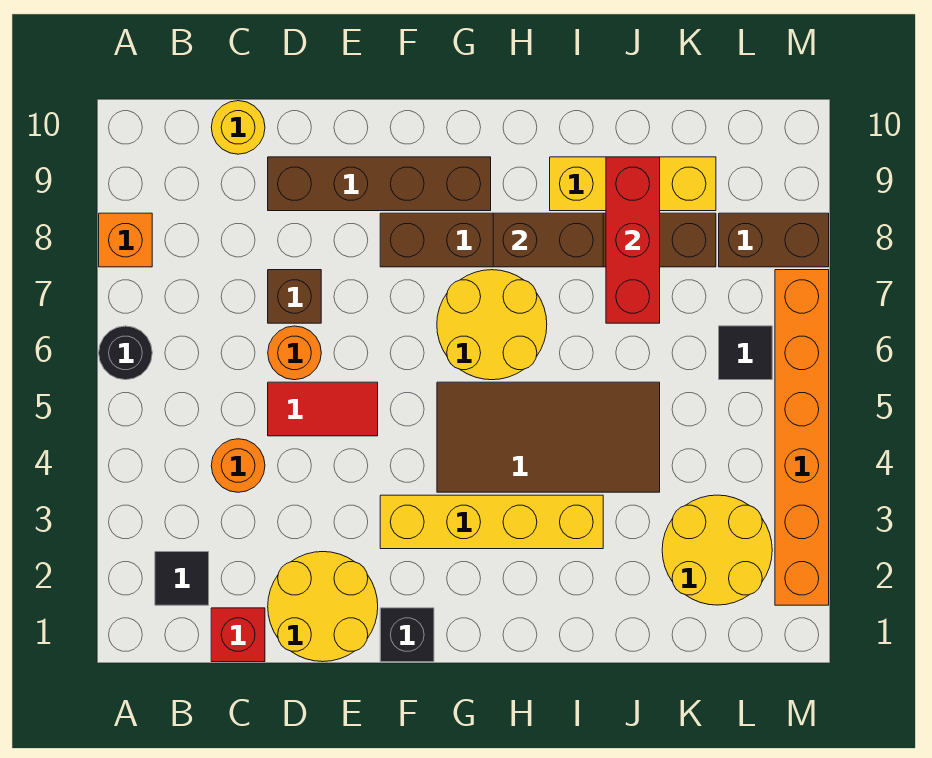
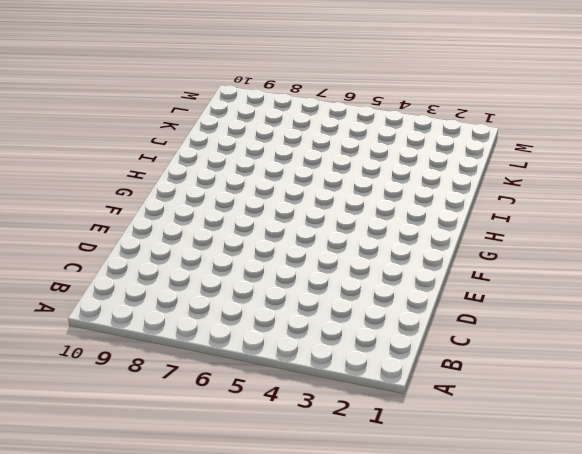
none -> black 1x1 round brick [99,326,152,380]
none -> orange 1x1 brick [99,213,152,267]
none -> black 1x1 tile [155,552,209,605]

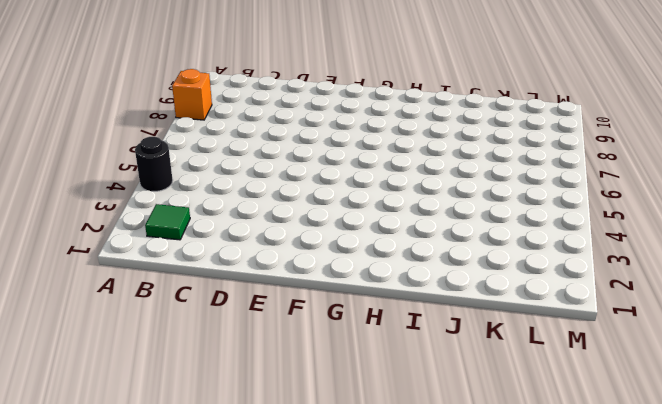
black 1x1 round brick [135,137,173,191] -> black 1x1 round brick moved to [99,326,152,380]
green 1x1 tile [145,204,190,240] -> black 1x1 tile [155,552,209,605]
none -> red 1x1 brick [211,608,265,662]
none -> orange 1x1 round brick [211,439,265,492]
none -> yellow 1x1 round brick [211,101,265,154]

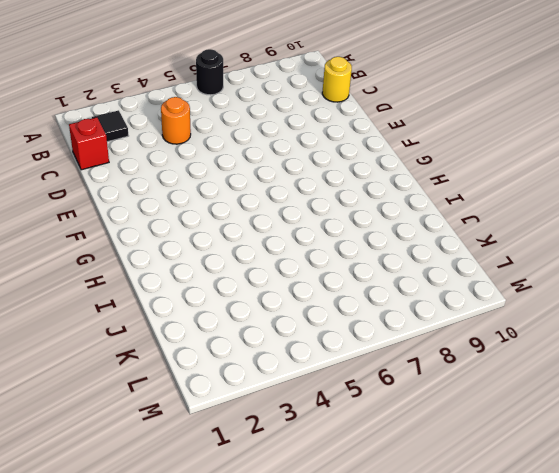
none -> orange 1x1 brick [99,213,152,267]
none -> yellow 2x2 round brick [268,552,378,662]
none -> red 1x2 tile [268,382,378,436]

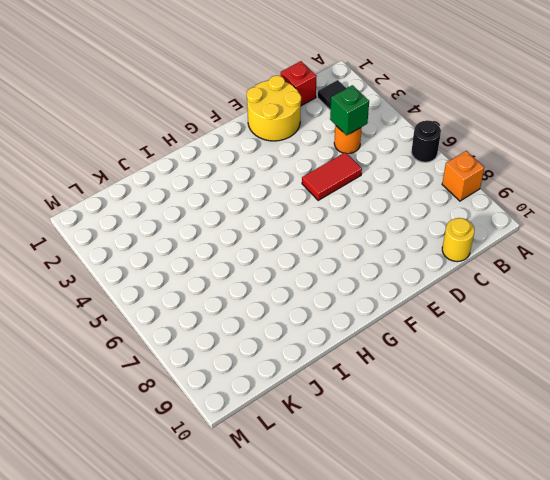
green 1x1 brick [330,85,369,135] -> none
none -> orange 1x1 round brick [268,326,321,380]
none -> brown 1x1 brick [268,270,321,323]
none -> brown 1x4 brick [268,157,491,211]

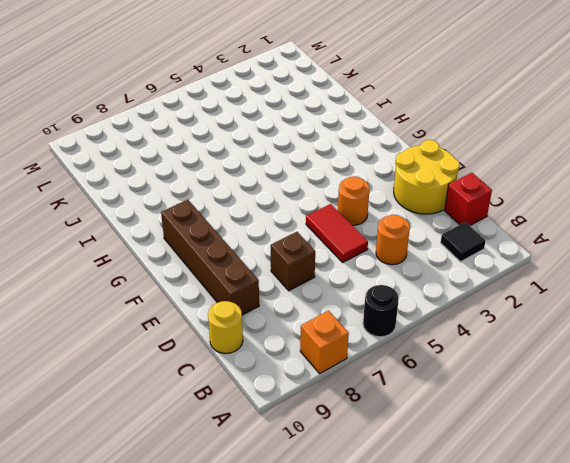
orange 1x1 round brick [338,176,370,225] -> orange 1x1 round brick moved to [268,326,321,380]
none -> black 1x1 brick [380,608,434,662]
none -> yellow 1x4 brick [380,495,603,549]
none -> brown 1x6 brick [380,213,716,267]

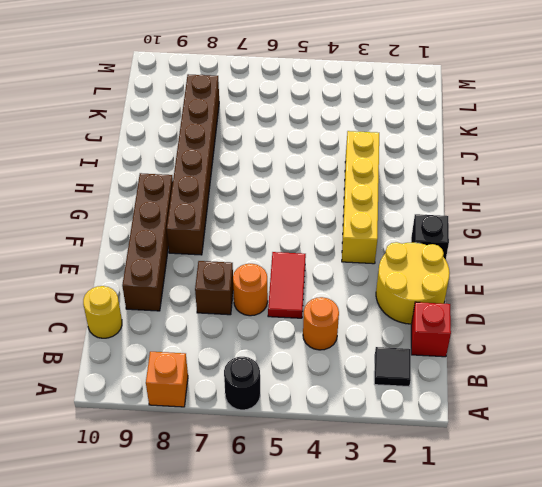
none -> brown 2x4 tile [437,382,660,492]
none -> yellow 2x2 round brick [437,270,547,380]
none -> yellow 1x3 brick [550,157,716,211]

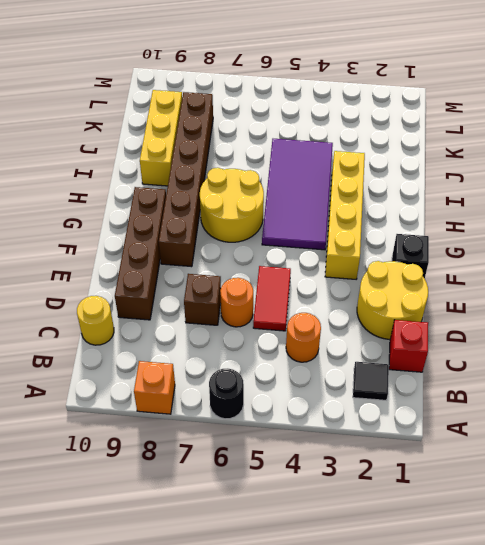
purple 2x4 tile [262,139,333,250] -> brown 2x4 tile [437,382,660,492]
none -> yellow 2x2 round brick [662,495,772,605]
none -> black 1x1 tile [719,326,772,380]
none -> brown 1x2 brick [719,213,829,267]

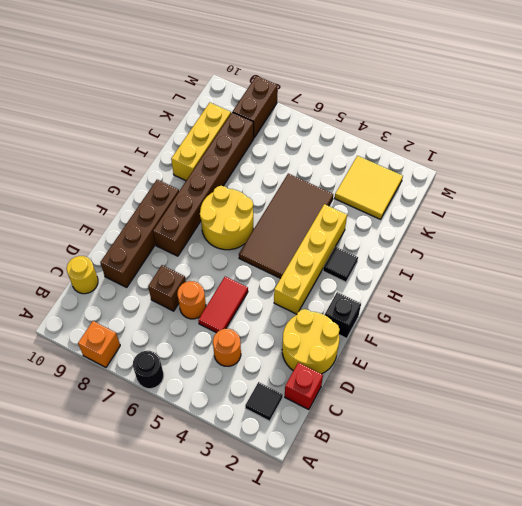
black 1x1 tile [323,247,358,282] -> black 1x1 tile moved to [719,326,772,380]
yellow 2x2 tile [335,156,403,219] -> yellow 2x2 round brick [662,495,772,605]
none -> orange 1x6 brick [775,270,829,605]
none -> brown 1x2 brick [493,213,603,267]
none -> red 1x3 brick [606,157,660,323]

